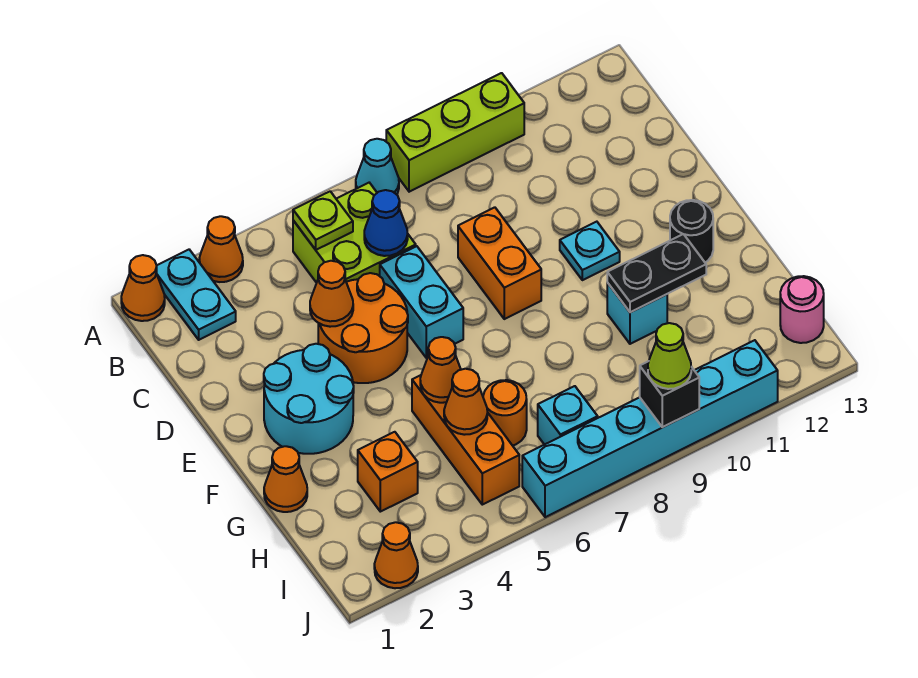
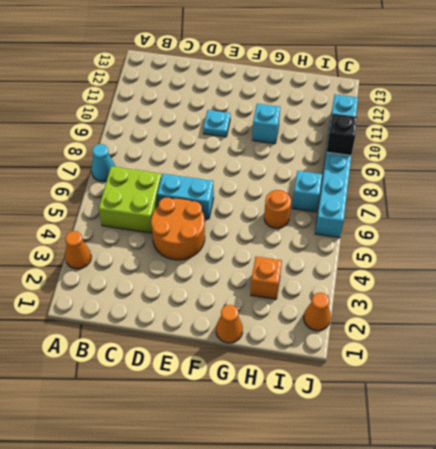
none -> orange 1x1 cone [121,255,165,321]
none -> cyan 1x2 plate [156,250,236,340]
none -> lime 1x3 brick [386,73,524,192]

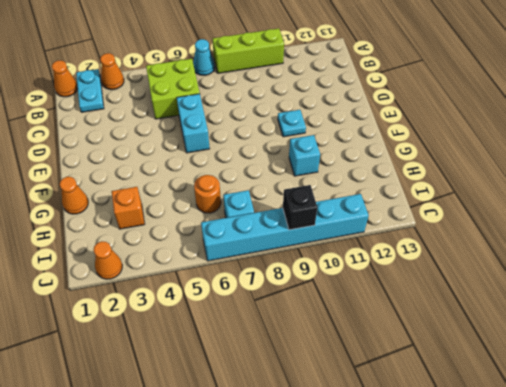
none -> orange 2x2 round brick [318,273,408,383]
none -> orange 1x2 brick [458,207,541,319]
none -> cyan 2x2 round brick [264,344,354,454]

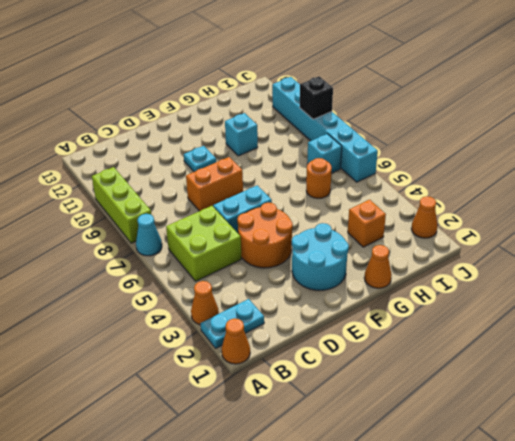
none -> black 1x1 round brick [670,200,713,262]
none -> orange 1x3 brick [412,375,519,505]
none -> pink 1x1 round brick [780,276,824,343]

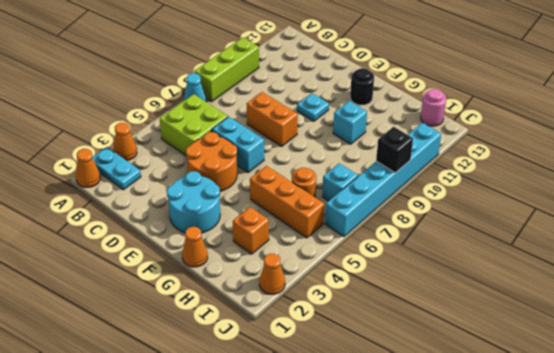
none -> lime 1x1 plate [293,191,353,250]
none -> blue 1x1 cone [364,190,408,256]
none -> orange 1x1 cone [310,261,353,327]

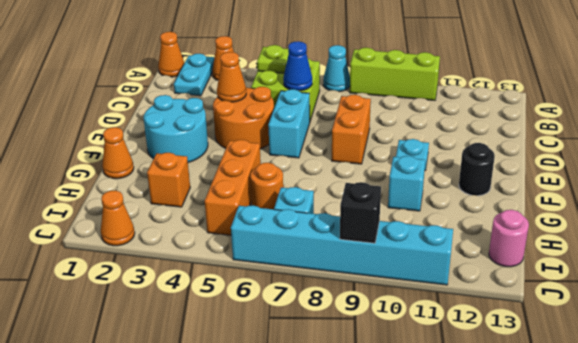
none -> orange 1x1 cone [420,337,461,403]
none -> black 1x2 plate [607,234,706,312]
none -> orange 1x1 cone [444,369,487,435]

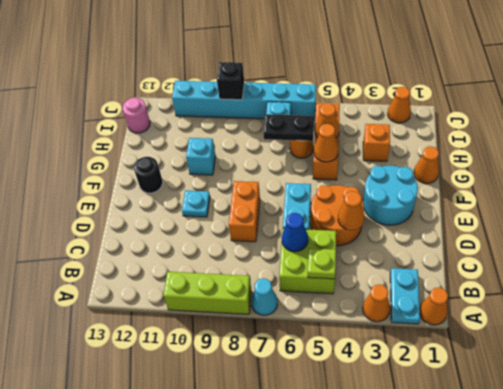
black 1x2 plate [264,114,314,141] -> black 1x2 plate moved to [607,234,706,312]
none -> lime 1x1 cone [648,323,691,389]

